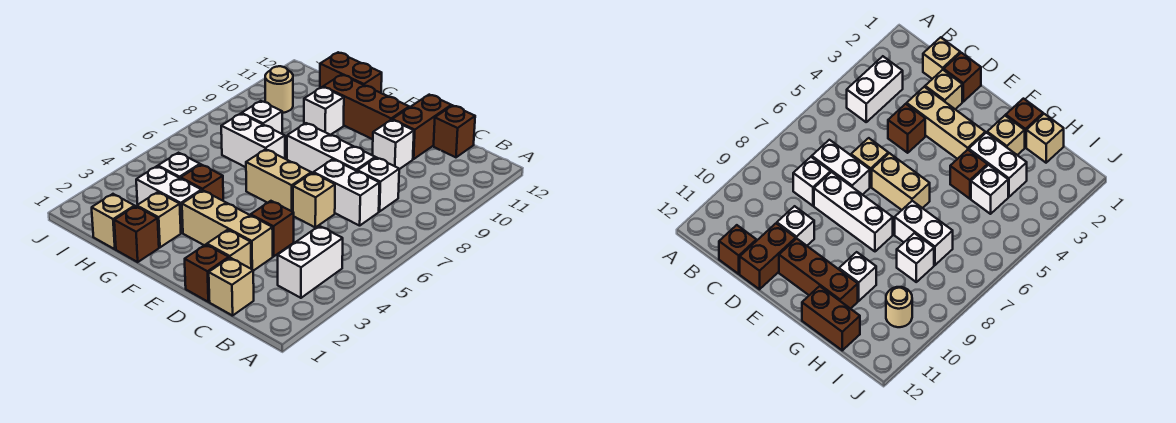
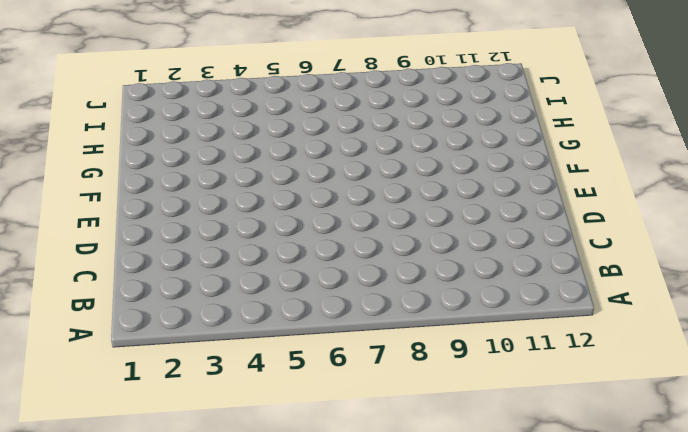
none -> white 1x2 brick [278,226,343,298]
none -> tan 1x1 brick [209,258,254,316]
none -> white 1x2 brick [313,159,380,226]

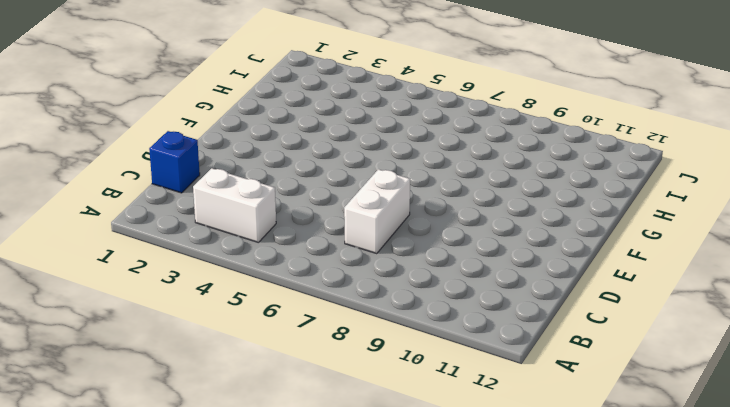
blue 1x1 brick [149,131,200,193] -> tan 1x1 brick [209,258,254,316]
none -> white 1x1 brick [357,158,399,212]
none -> brown 1x1 brick [434,105,475,157]
none -> brown 1x1 brick [185,245,229,302]

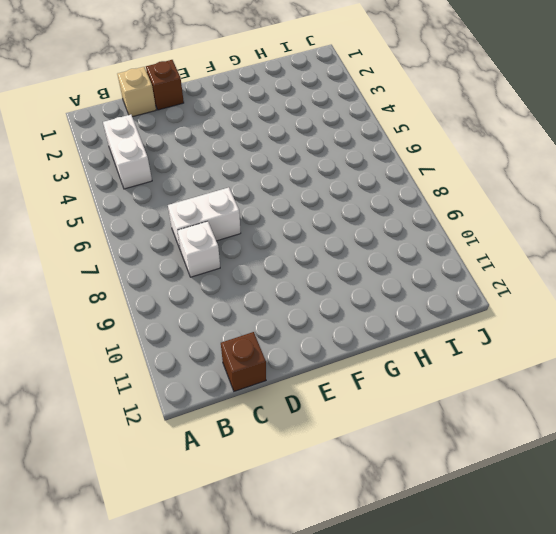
none -> tan 1x1 brick [207,230,251,269]
none -> tan 1x3 brick [182,190,273,271]
none -> brown 1x1 brick [251,201,294,256]

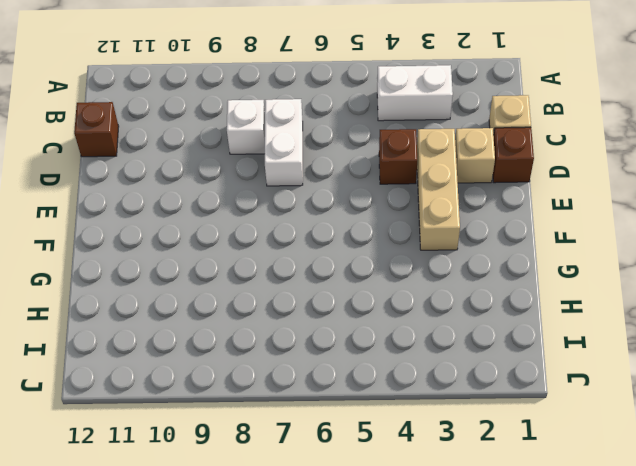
none -> tan 1x1 brick [293,173,335,227]
none -> white 1x3 brick [287,123,375,173]
none -> white 1x1 brick [372,120,414,169]

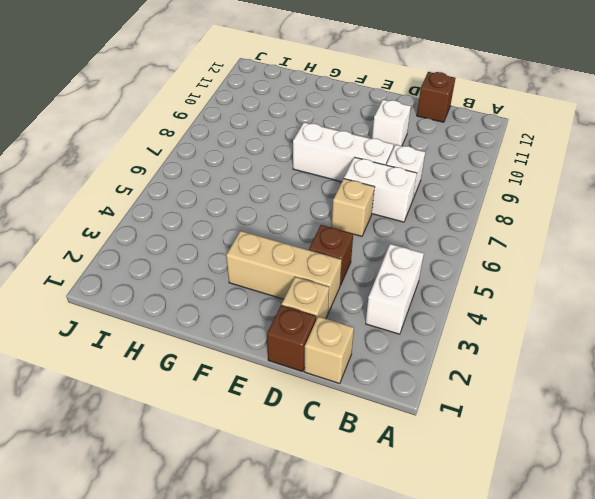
none -> brown 1x2 brick [392,95,451,159]
none -> tan 1x2 brick [246,149,311,212]
none -> brown 1x3 brick [323,75,409,139]

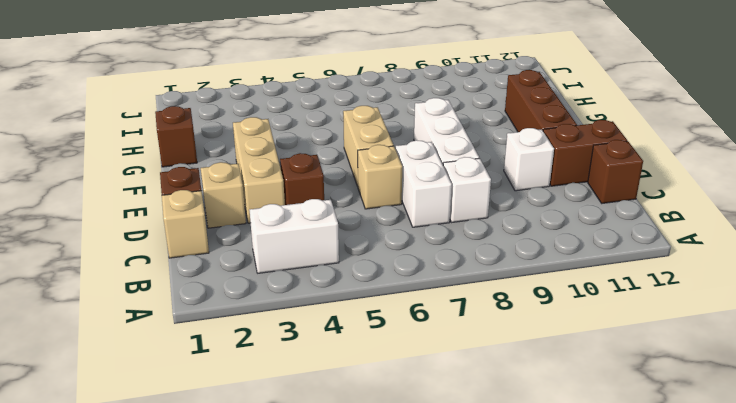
none -> tan 1x1 brick [137,192,181,247]
none -> white 1x2 brick [136,166,202,233]
none -> brown 1x1 brick [181,165,223,201]

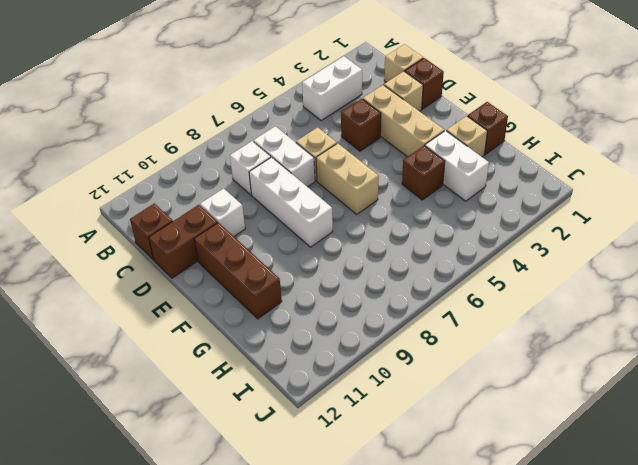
none -> white 1x2 brick [221,114,285,167]
none -> white 1x1 brick [304,87,344,135]
none -> brown 1x2 brick [320,52,382,93]

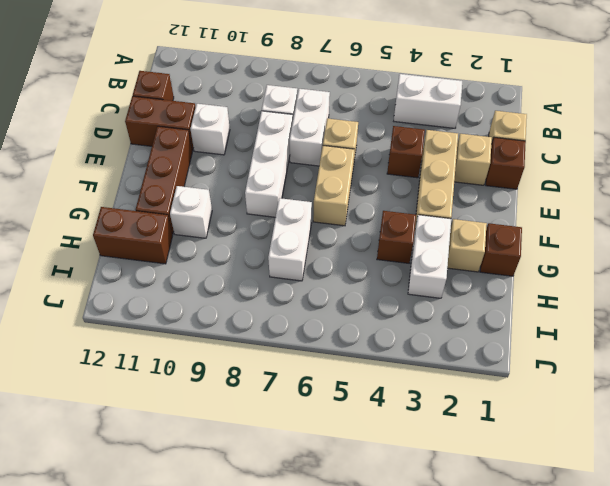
brown 1x2 brick [93,207,173,264] -> brown 1x2 brick turned to [320,52,382,93]
none -> tan 1x1 brick [92,194,135,249]
none -> white 1x1 brick [158,153,200,178]
none -> white 1x1 brick [242,101,282,134]

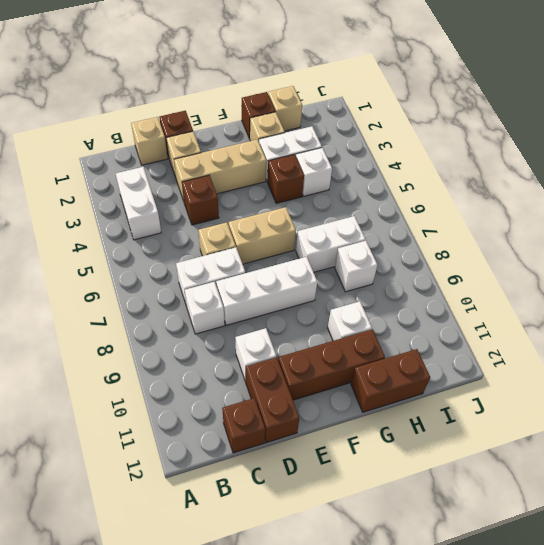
none -> tan 1x1 round brick [265,66,293,113]

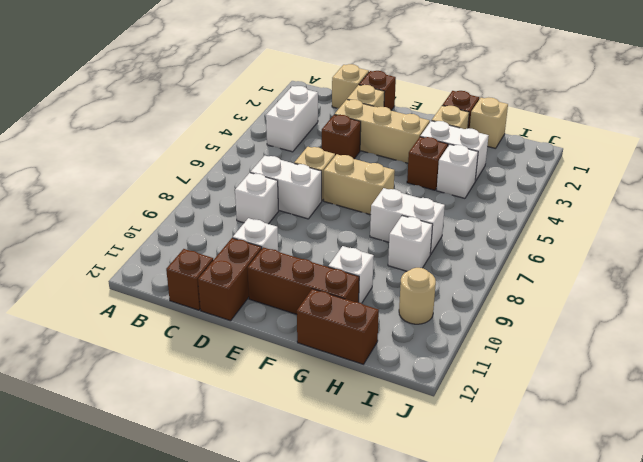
none -> white 1x3 brick [287,123,375,173]

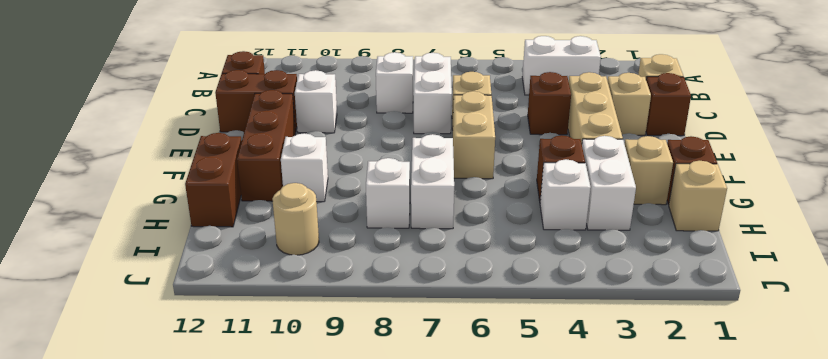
none -> white 1x3 brick [287,123,375,173]

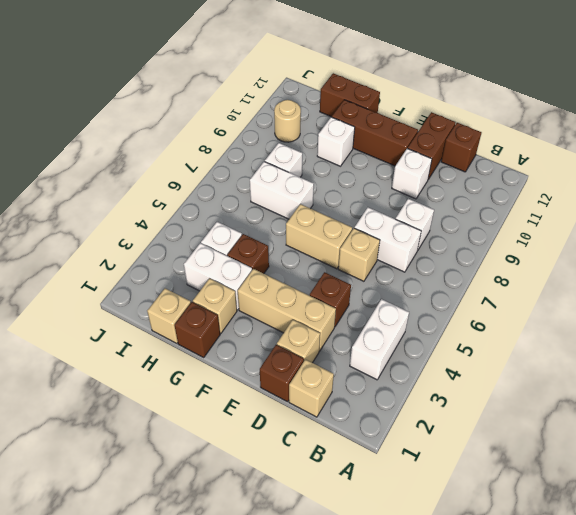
none -> white 1x3 brick [287,123,375,173]

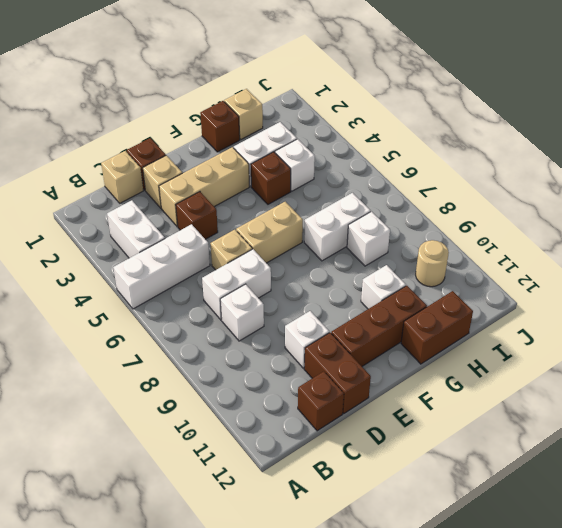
white 1x3 brick [113,224,210,309] -> white 1x3 brick moved to [287,123,375,173]
none -> tan 1x1 brick [137,192,181,247]

